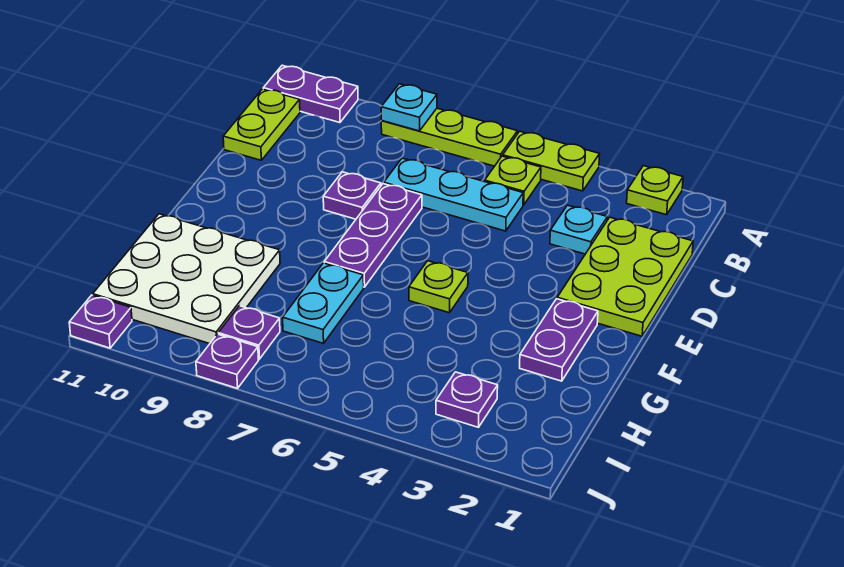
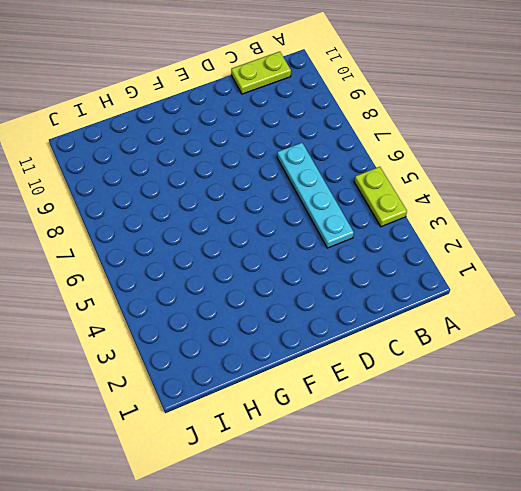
cyan 1x4 plate [277,143,354,248] -> cyan 1x3 plate [384,158,523,231]
none -> lime 1x1 plate [627,166,683,215]
none -> lime 1x3 plate [381,108,518,166]
none -> purple 1x2 plate [263,65,358,123]

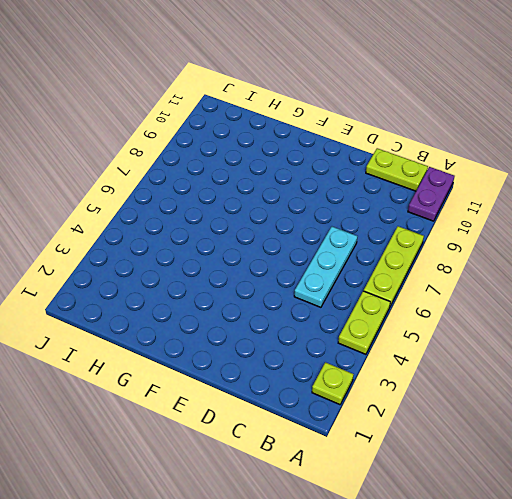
none -> lime 1x1 plate [485,156,541,205]
none -> lime 2x3 plate [557,217,693,336]
none -> cyan 1x1 plate [550,205,607,254]

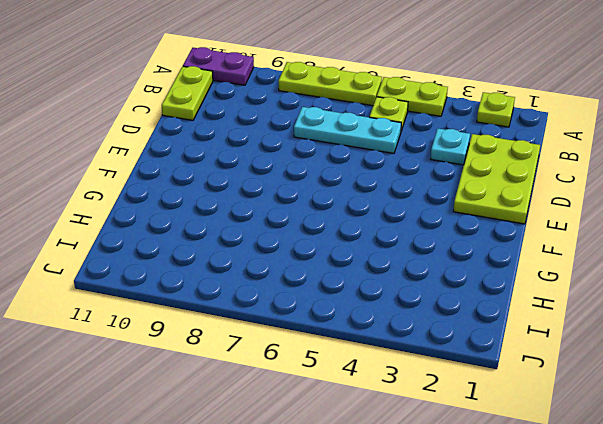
none -> purple 1x3 plate [324,184,422,287]
none -> purple 1x1 plate [323,172,381,219]
none -> purple 1x2 plate [520,299,598,381]

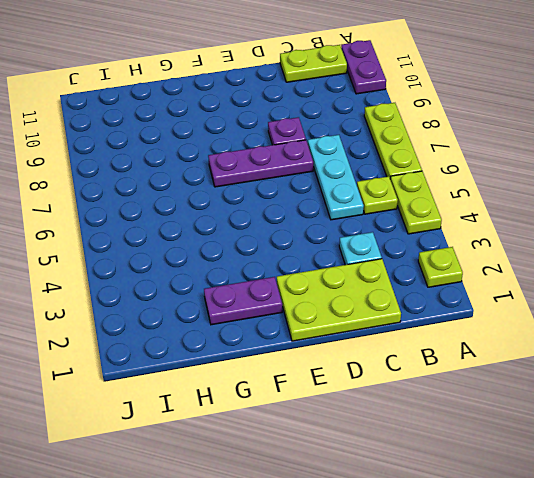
none -> lime 1x1 plate [409,261,468,313]
none -> cyan 1x2 plate [283,263,364,343]
none -> white 3x3 plate [93,214,280,344]

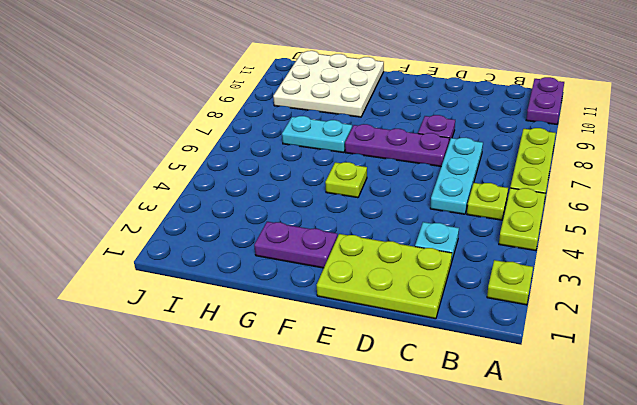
none -> lime 1x2 plate [223,89,300,160]
none -> purple 1x1 plate [436,372,498,427]
none -> purple 1x1 plate [218,306,280,359]

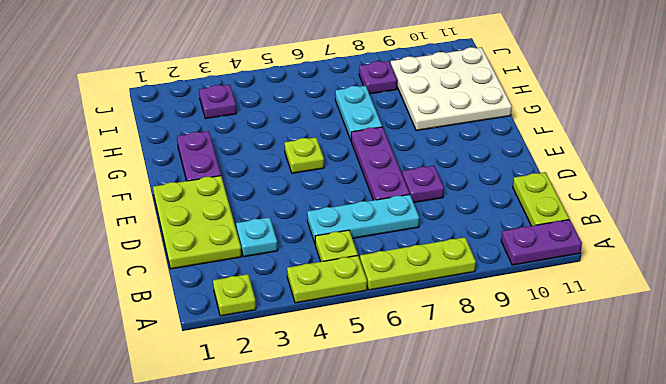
none -> purple 1x1 plate [196,334,259,388]
none -> purple 1x1 plate [69,295,132,348]
none -> cyan 1x1 plate [381,84,437,131]

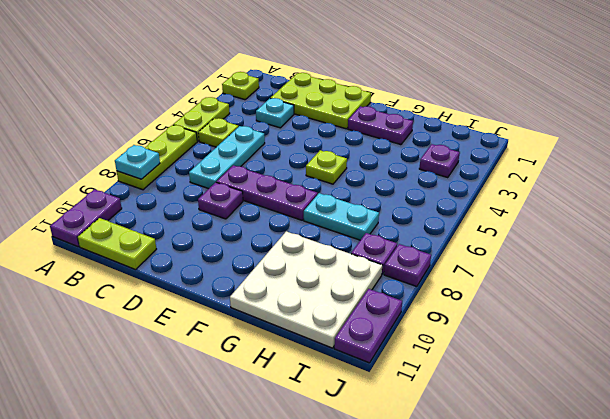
purple 1x2 plate [334,289,402,363] -> purple 1x1 plate [69,295,132,348]

